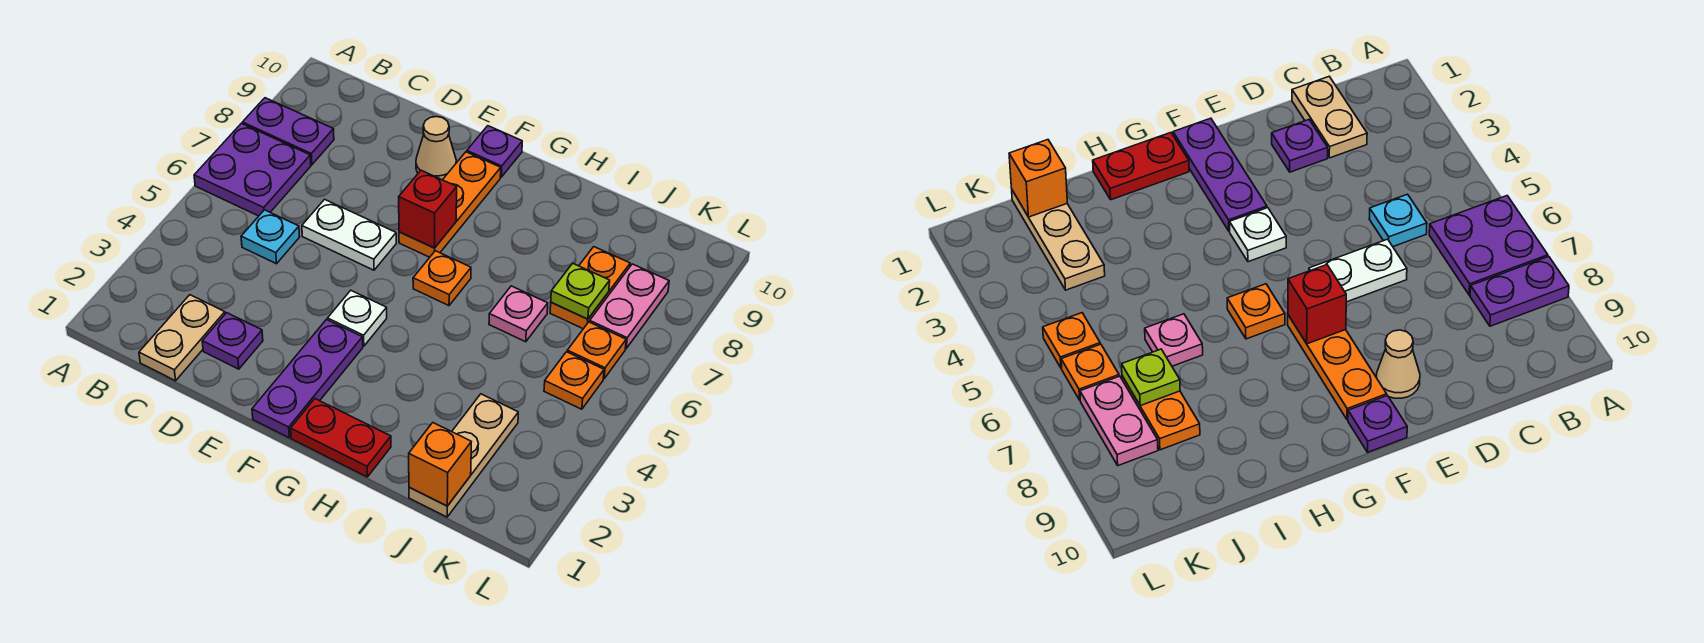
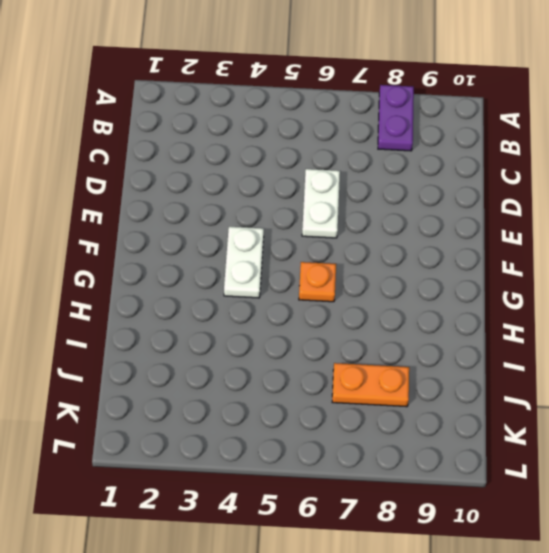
white 1x2 plate [224,227,264,298] -> white 1x1 plate [328,290,387,346]
none -> purple 2x2 plate [194,123,311,216]
none -> tan 1x2 plate [139,295,225,381]
none -> cyan 1x1 plate [241,210,300,264]

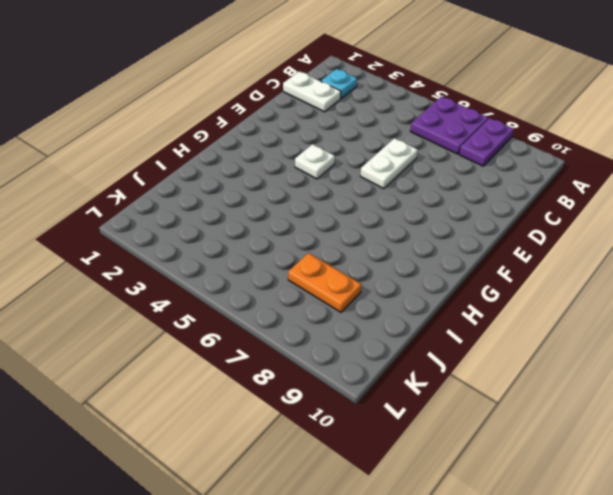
cyan 1x1 plate [321,69,357,98] -> cyan 1x1 plate moved to [241,210,300,264]
white 1x2 plate [283,71,341,112] -> tan 1x2 plate [139,295,225,381]
none -> purple 1x1 plate [202,313,263,369]
none -> tan 1x1 cone [416,117,456,180]
none -> purple 1x3 plate [252,320,363,438]

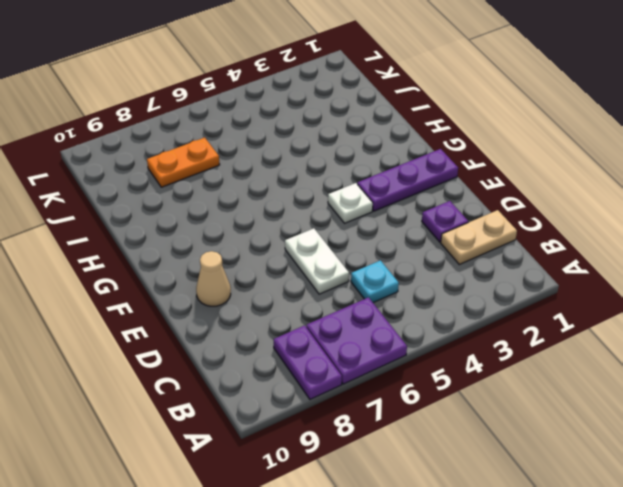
none -> orange 1x3 plate [399,152,501,257]
none -> purple 1x1 plate [467,126,522,177]
none -> red 1x2 plate [291,399,391,477]

